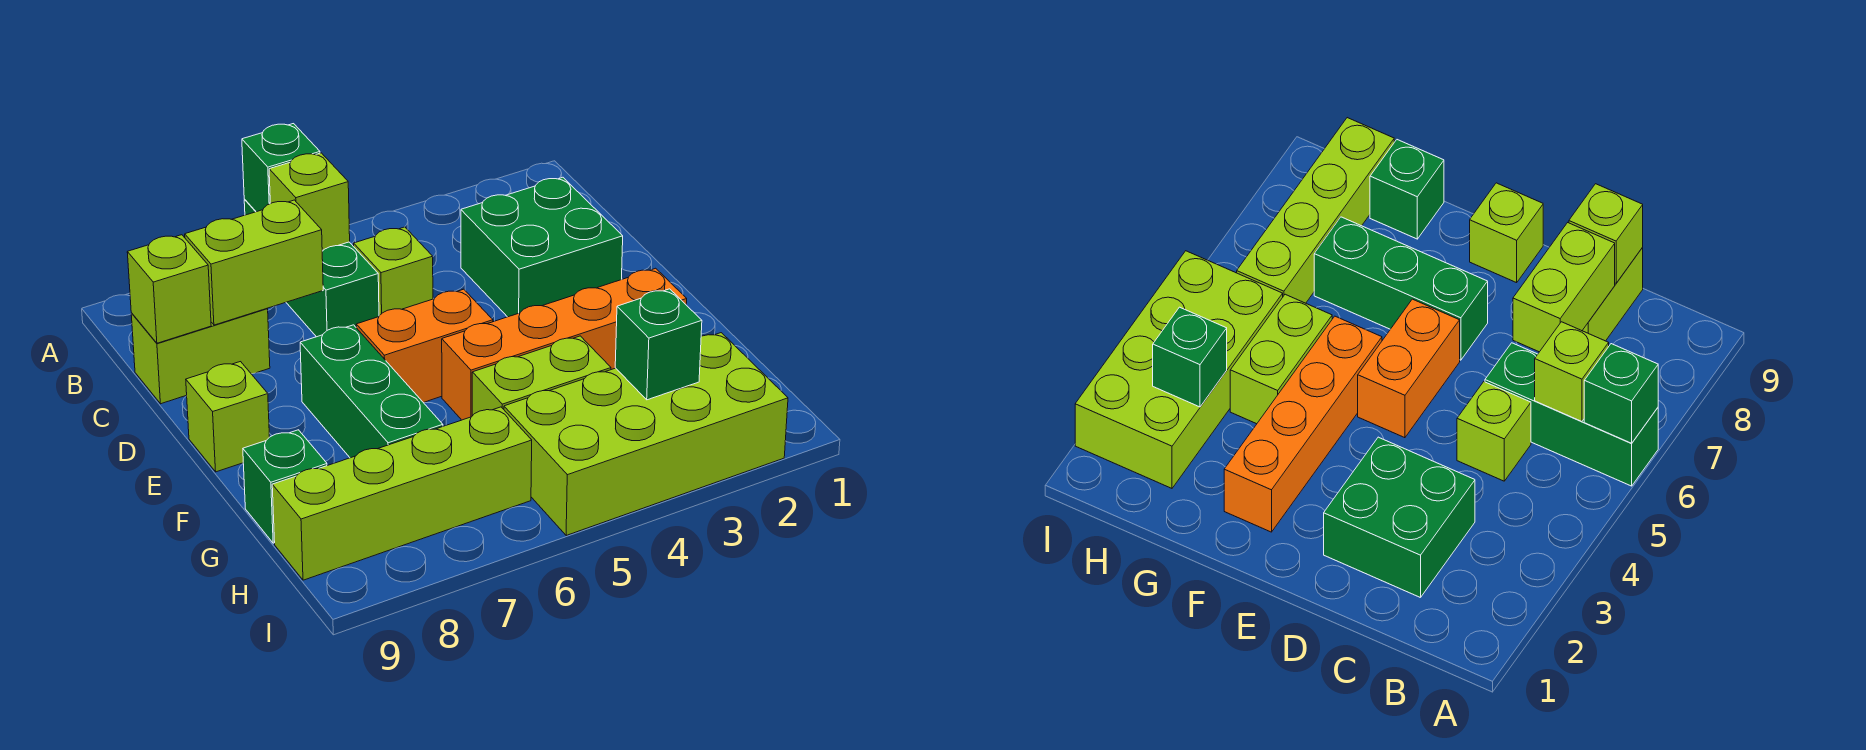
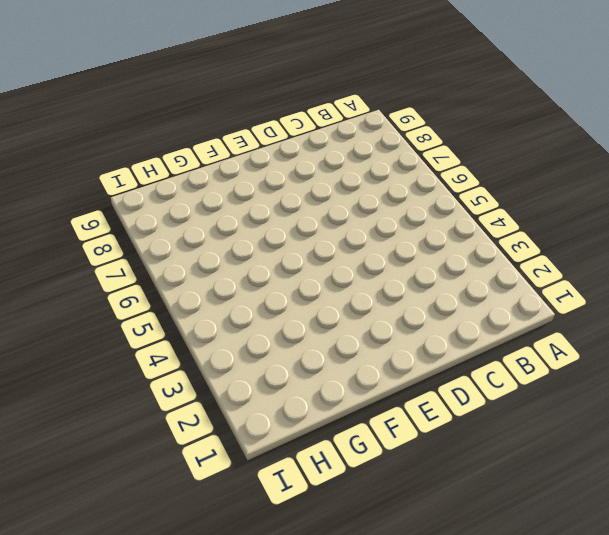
none -> green 1x3 brick [244,200,379,337]
none -> green 2x2 brick [461,177,623,317]
none -> lime 1x1 brick [354,227,433,316]

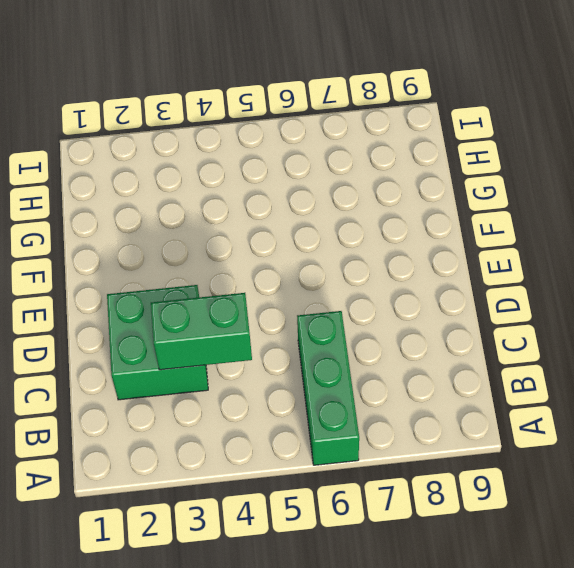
green 1x2 brick [151,293,252,370] -> none
none -> lime 1x1 brick [354,227,433,316]
none -> lime 1x2 brick [131,309,270,404]
none -> orange 1x2 brick [356,289,493,403]

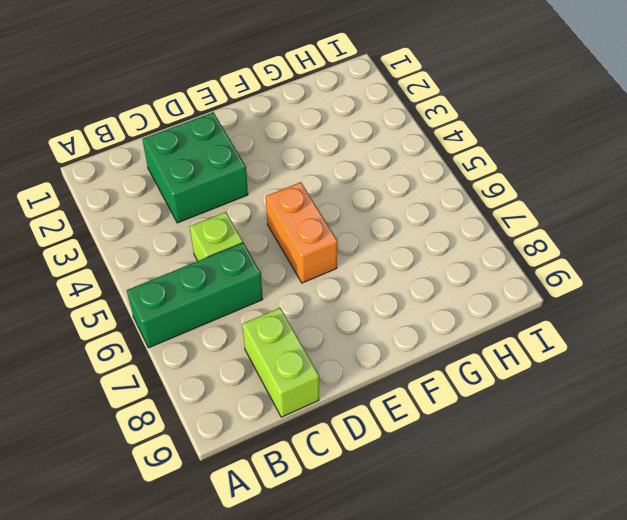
none -> green 1x3 brick [300,325,443,458]
none -> lime 1x1 brick [186,362,269,472]
none -> orange 1x4 brick [442,268,687,420]

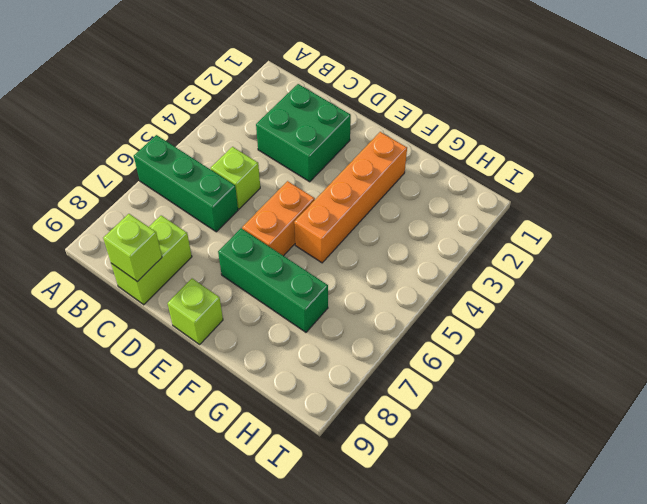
none -> lime 1x2 brick [472,336,611,416]
none -> green 1x1 brick [243,430,327,543]
none -> lime 2x4 brick [504,333,788,535]

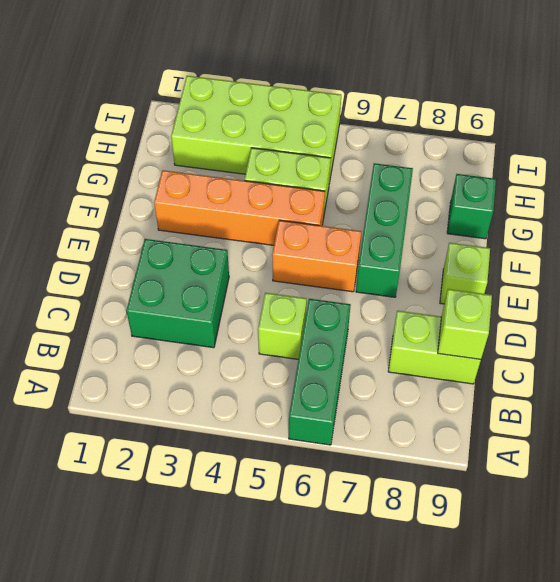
none -> lime 1x4 brick [272,407,532,580]
none -> green 1x1 brick [242,124,320,212]
none -> lime 1x1 brick [269,153,350,250]

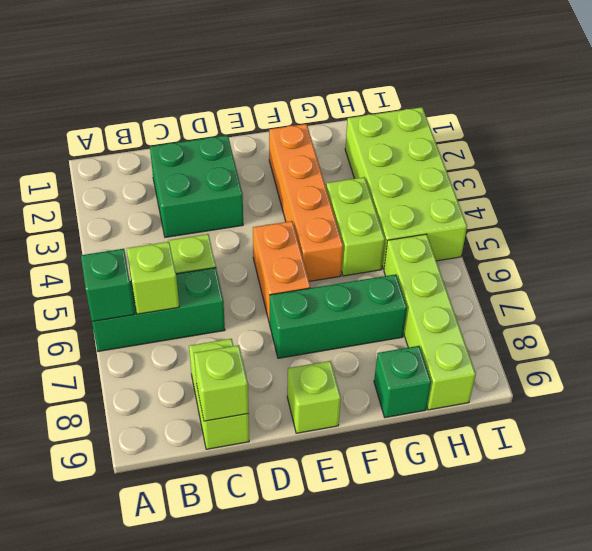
none -> lime 1x2 brick [185,200,323,325]
none -> green 1x1 brick [615,289,702,400]

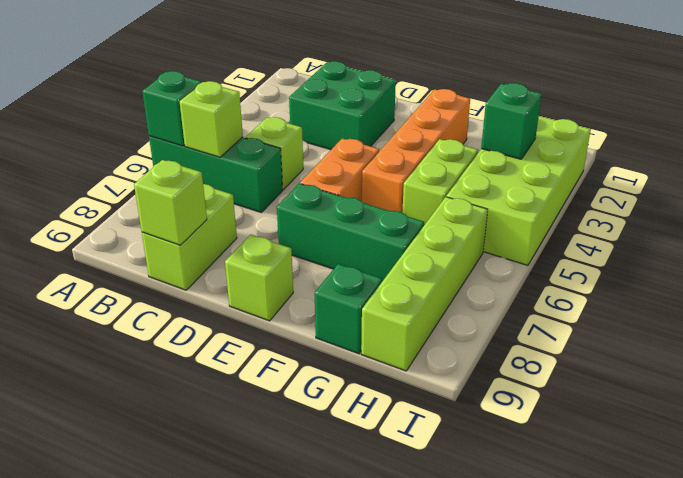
none -> lime 1x2 brick [185,200,323,325]

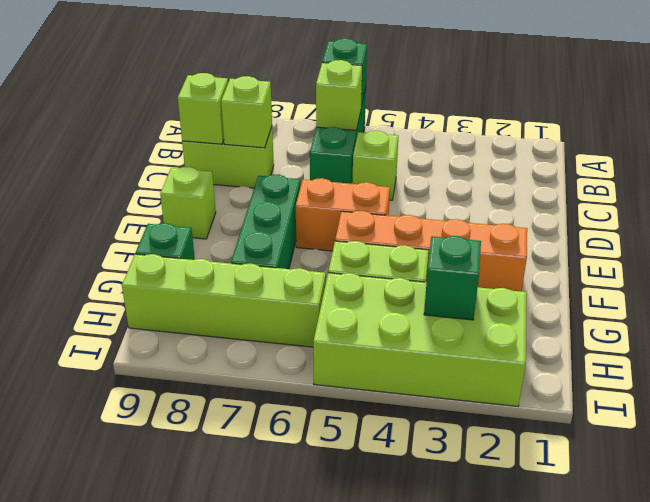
lime 1x1 brick [221,76,272,148] -> lime 1x2 brick [185,200,323,325]
none -> green 2x2 brick [461,177,623,317]

